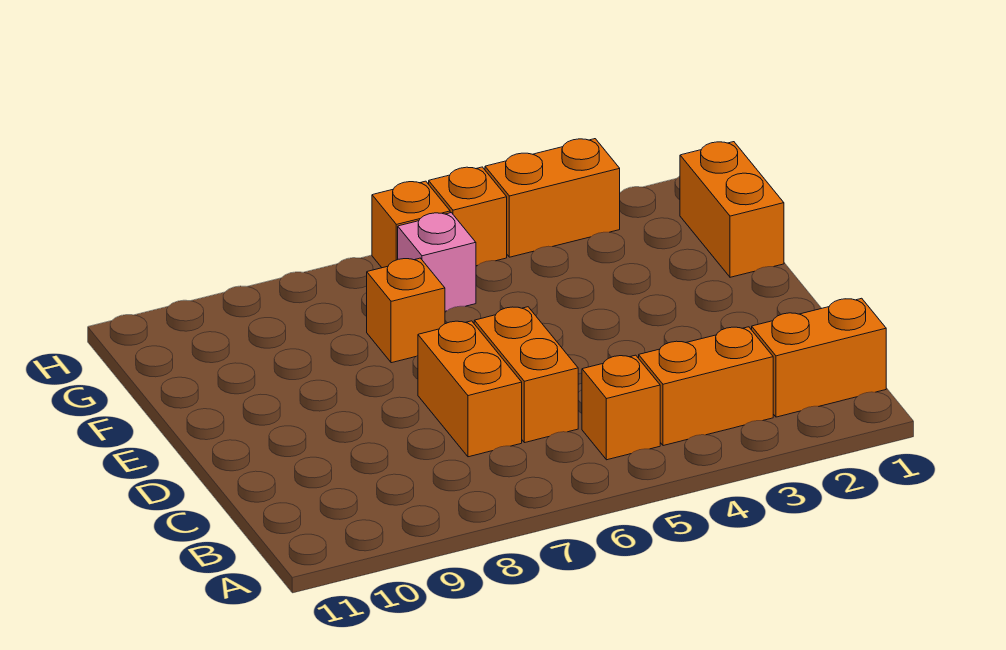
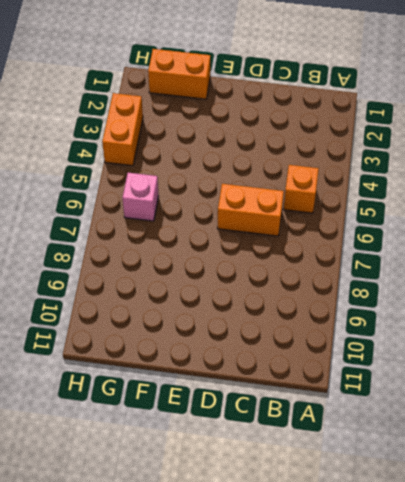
none -> orange 1x2 brick [752,298,886,417]
none -> orange 1x2 brick [639,327,773,446]

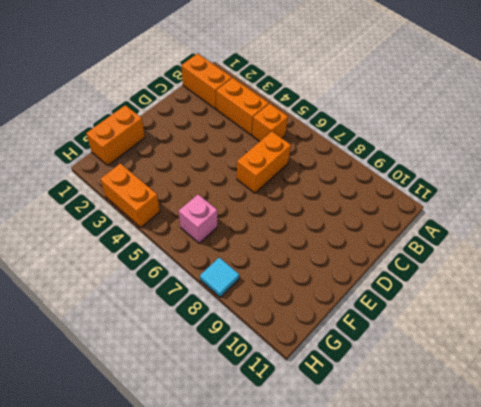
cyan 1x1 tile [200,257,239,297] -> none
none -> orange 1x2 brick [418,321,522,457]
none -> orange 1x1 brick [367,258,445,363]

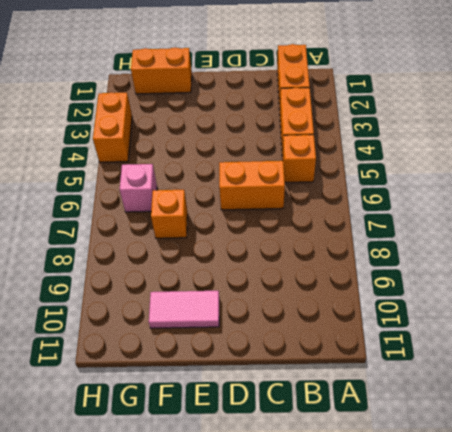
pink 1x2 tile [149,291,219,328] -> none
none -> orange 1x2 brick [418,321,522,457]
none -> orange 1x1 brick [429,167,507,266]

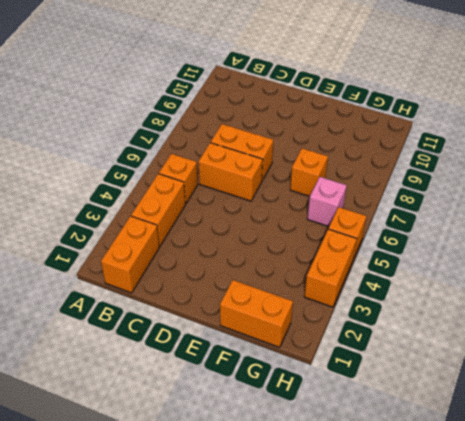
none -> orange 1x1 brick [372,181,450,268]

